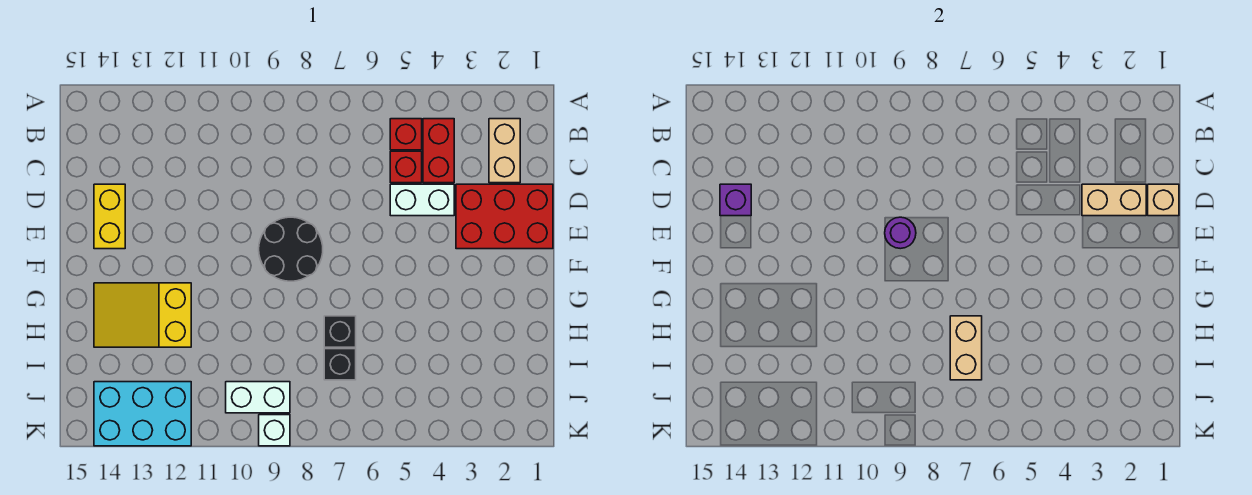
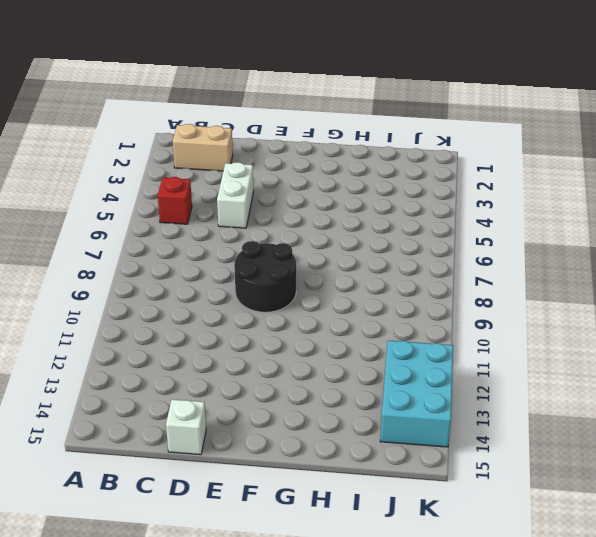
white 1x1 brick [166,399,206,455] -> white 1x1 brick moved to [259,415,290,446]
none -> red 1x2 brick [423,119,454,183]
none -> red 1x1 brick [390,151,422,183]
none -> red 2x3 brick [456,184,553,249]

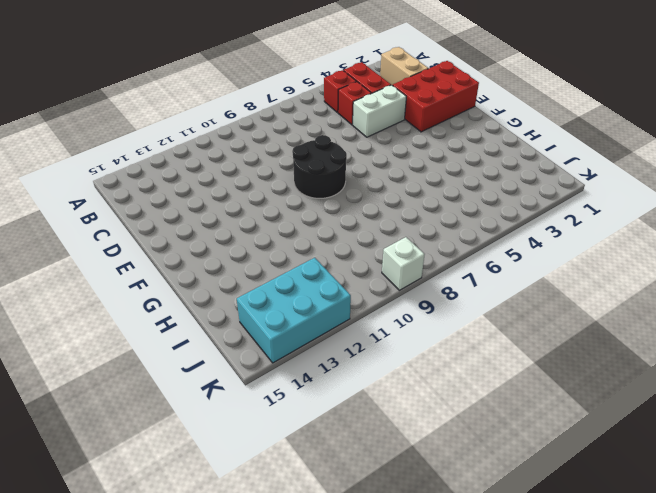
none -> yellow 1x2 brick [94,184,125,249]
none -> yellow 2x3 slope [94,283,191,347]
none -> black 1x1 brick [324,316,356,347]

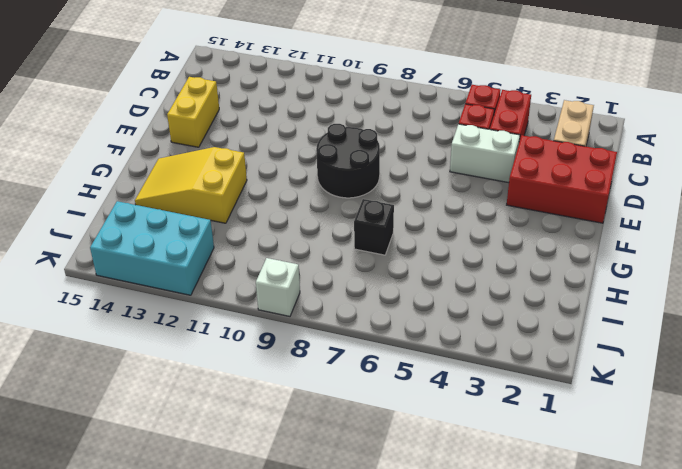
none -> black 1x1 brick [324,349,356,380]
none -> white 1x2 brick [226,382,290,413]
none -> tan 1x1 brick [1148,184,1179,216]

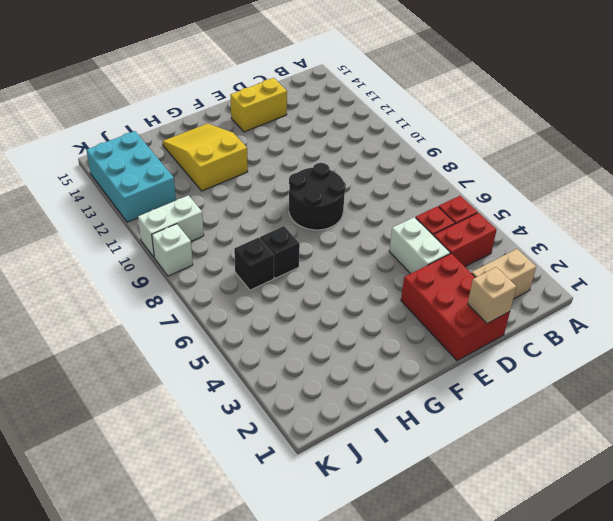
white 1x2 brick [138,195,204,257] -> white 1x2 brick turned to [226,382,290,413]
none -> tan 1x2 brick [1082,184,1146,216]
none -> purple 1x1 brick [720,184,751,216]
none -> purple 1x1 round brick [885,217,916,249]

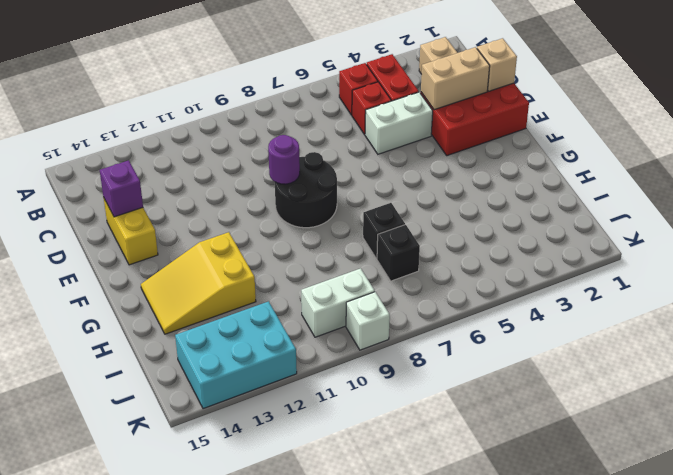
none -> tan 1x2 brick [950,316,982,380]

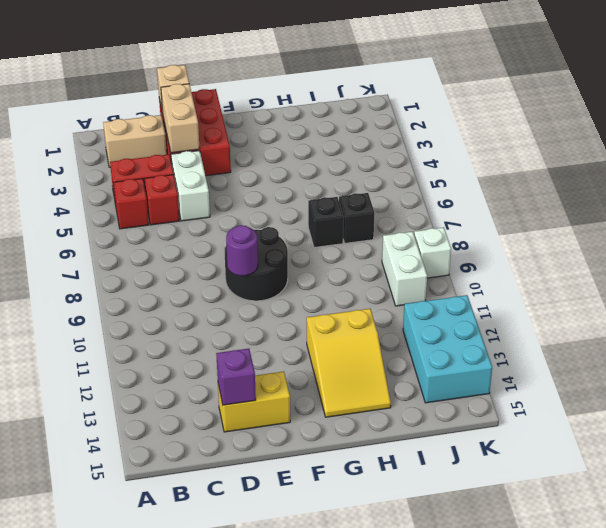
none -> tan 1x2 brick [950,316,982,380]

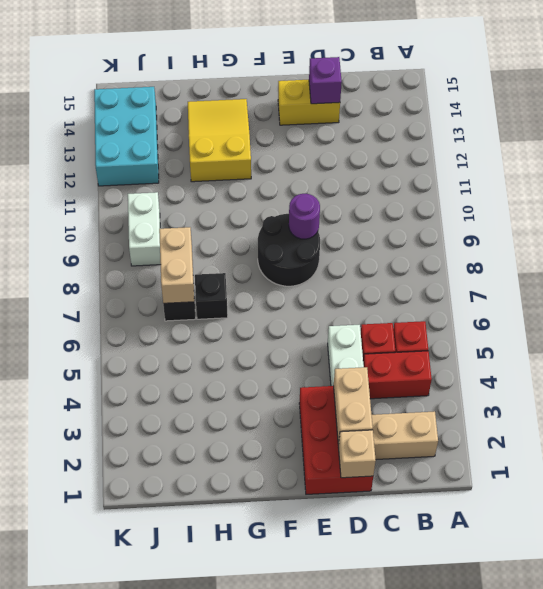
tan 1x2 brick [159,227,194,304] -> tan 1x2 brick turned to [950,316,982,380]
none -> white 1x1 brick [259,415,290,446]

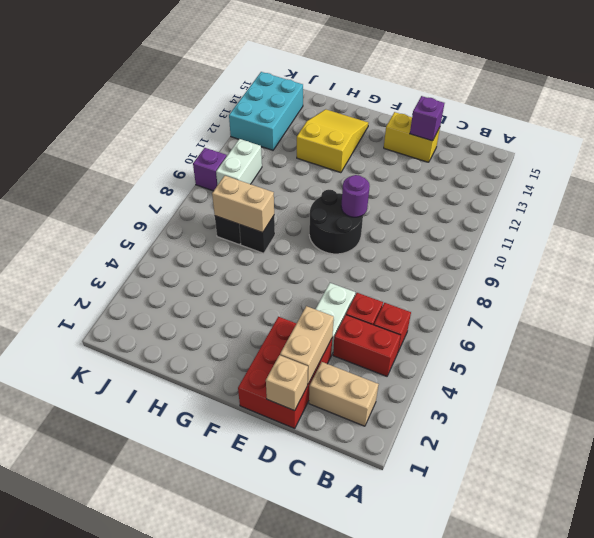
purple 1x1 brick [193,148,227,191] -> white 1x1 brick [259,415,290,446]

